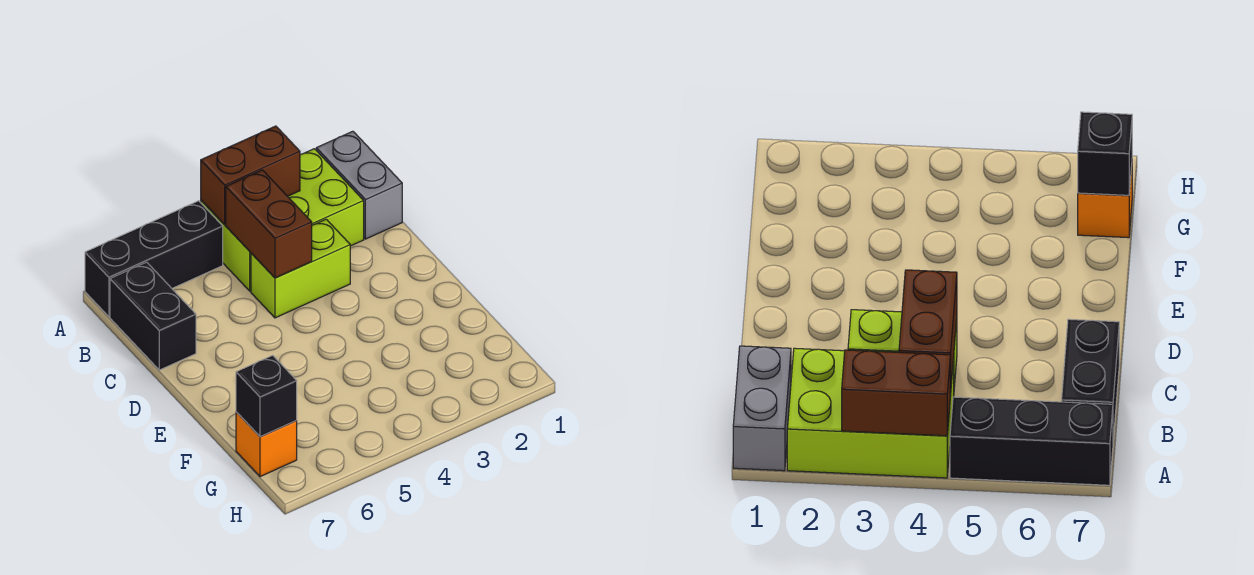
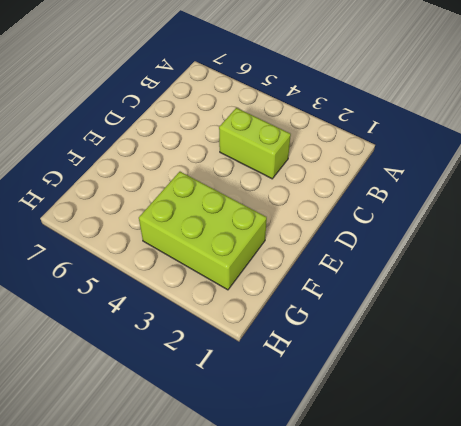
lime 2x3 brick [139,172,267,290] -> lime 2x3 brick moved to [201,149,364,291]
none -> grey 1x2 brick [316,131,402,239]
none -> black 1x3 brick [85,201,223,317]

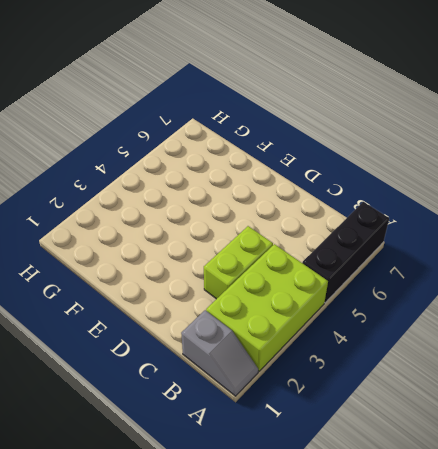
grey 1x2 slope [181,310,258,396] -> grey 1x2 brick [316,131,402,239]
none -> black 1x2 brick [110,262,196,370]
none -> orange 1x1 brick [236,412,297,477]

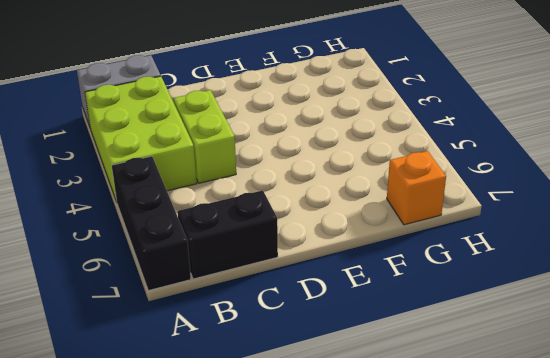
none -> brown 1x2 brick [201,126,300,225]
none -> brown 1x2 brick [226,170,312,278]

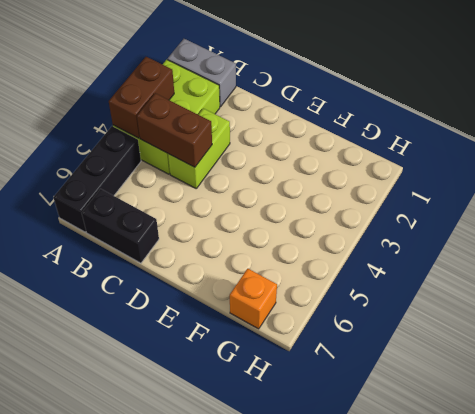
none -> black 1x1 brick [236,355,297,437]

